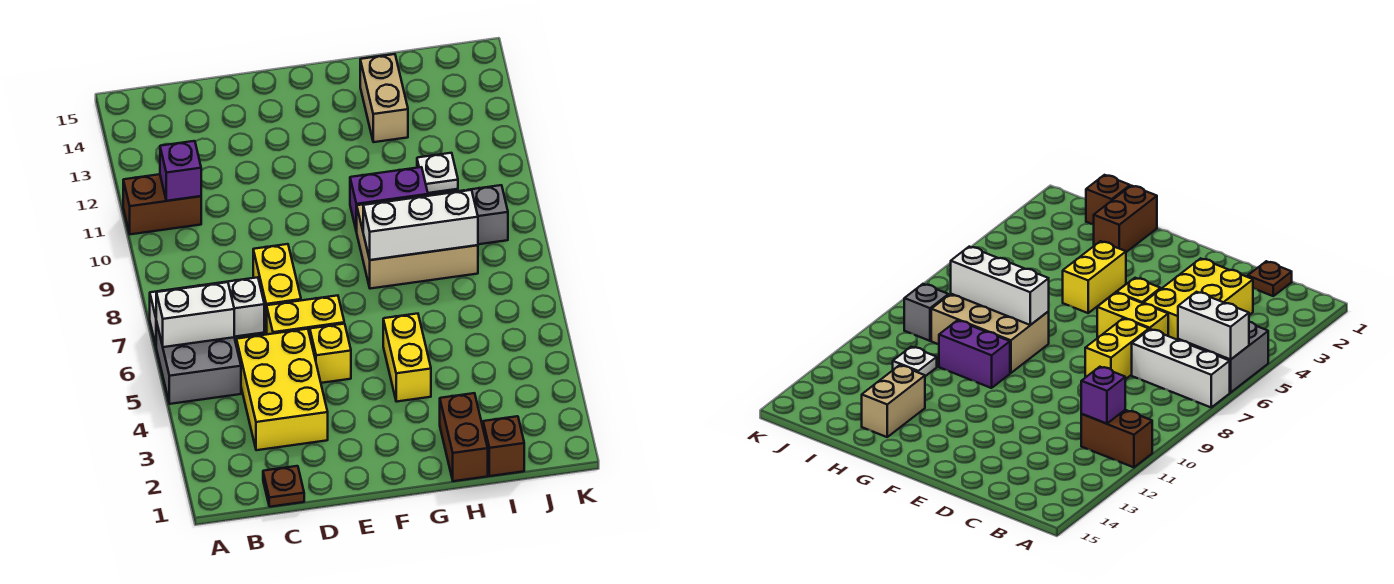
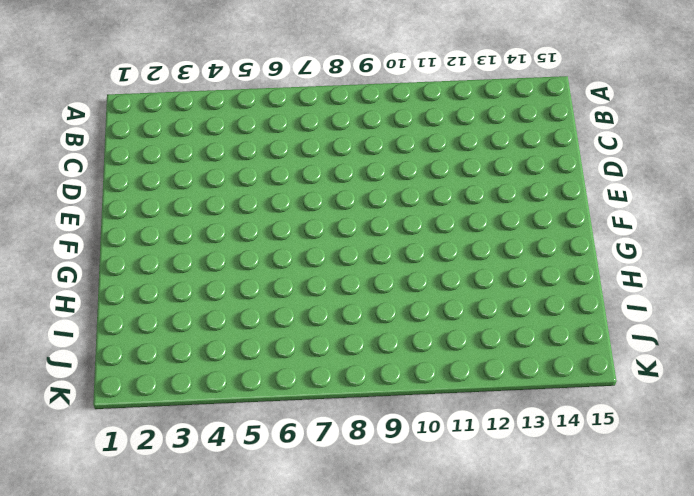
none -> grey 2x2 brick [156,321,241,404]
none -> white 1x3 brick [150,277,264,345]
none -> brown 1x2 brick [123,174,201,234]

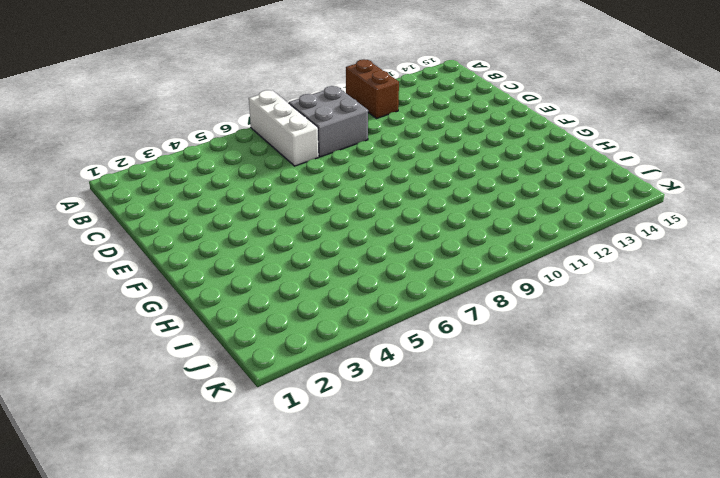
grey 2x2 brick [289,86,368,157] -> grey 2x2 brick moved to [156,321,241,404]
none -> brown 1x1 plate [263,466,304,507]
none -> yellow 2x3 brick [236,329,328,450]
none -> yellow 1x2 brick [267,295,344,335]

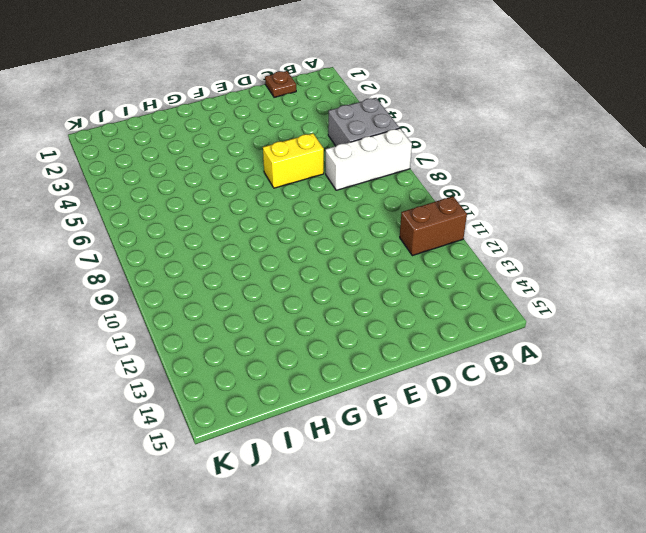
none -> yellow 2x3 brick [236,329,328,450]
none -> yellow 1x2 brick [253,244,301,332]
none -> yellow 1x1 brick [310,324,351,383]

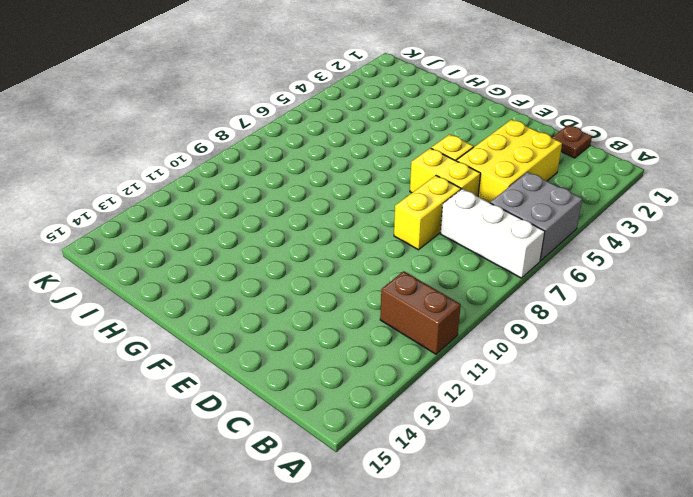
none -> yellow 1x2 brick [383,314,431,402]
none -> tan 2x3 brick [357,190,478,289]
none -> purple 1x2 brick [350,167,428,232]

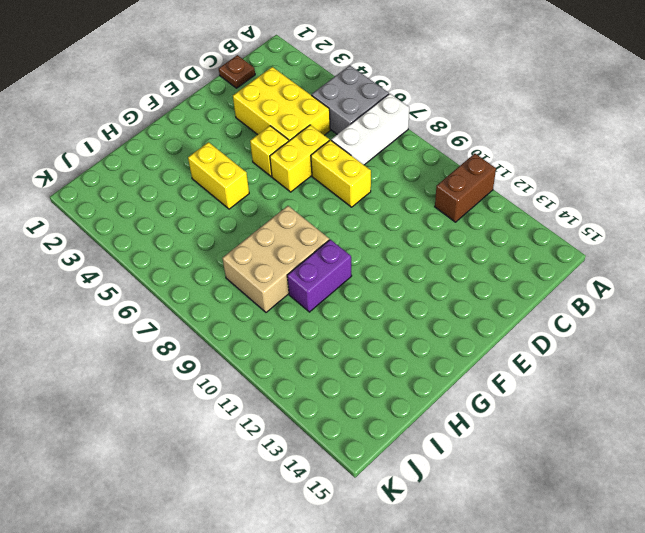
none -> brown 1x2 brick [440,393,488,481]
none -> tan 1x2 brick [360,54,408,142]
none -> brown 1x1 brick [483,416,524,476]

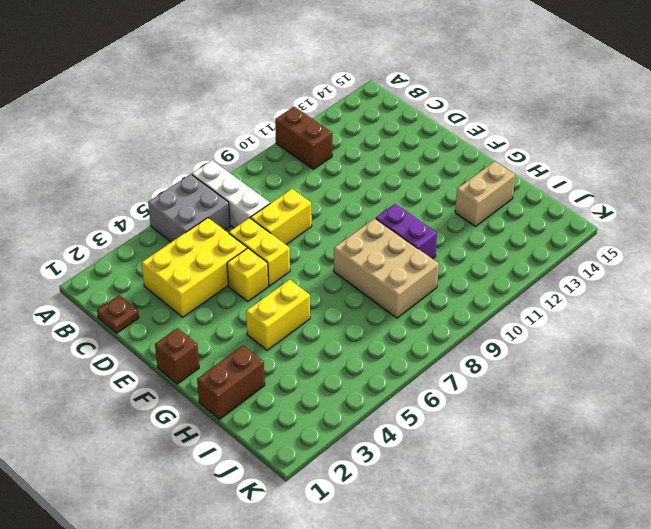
brown 1x1 brick [155,328,199,384] -> brown 1x1 brick moved to [483,416,524,476]
none -> white 1x1 plate [417,153,458,193]
none -> grey 1x1 brick [470,185,508,244]
none -> white 1x2 brick [156,282,234,347]

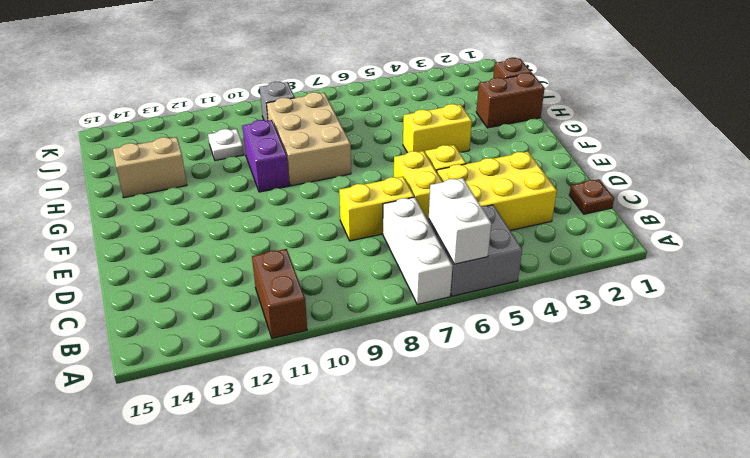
none -> purple 1x1 brick [160,141,201,201]
none -> white 1x3 brick [363,190,478,260]

